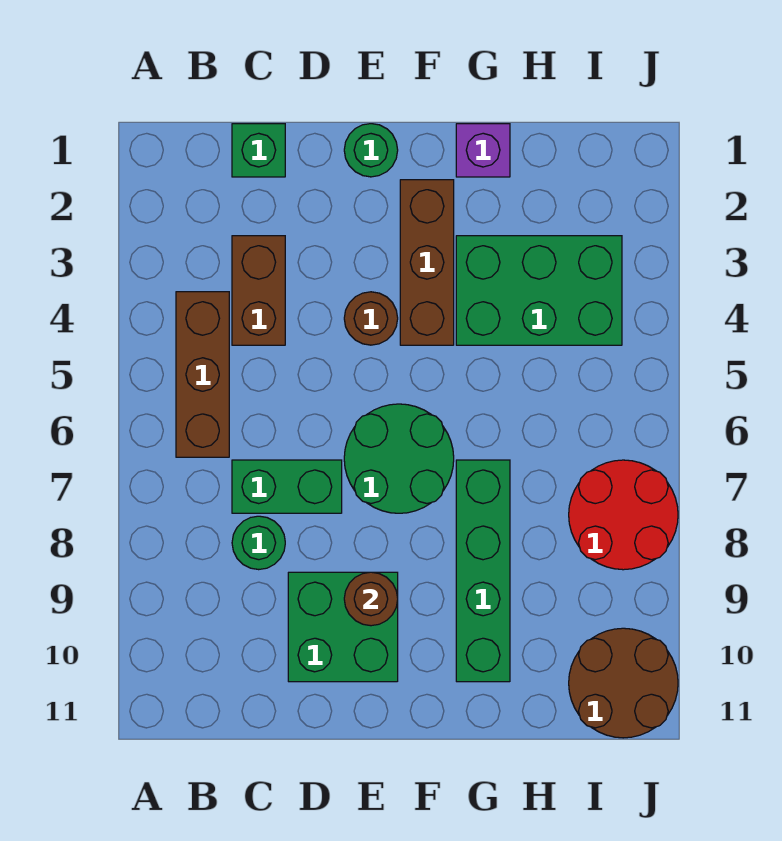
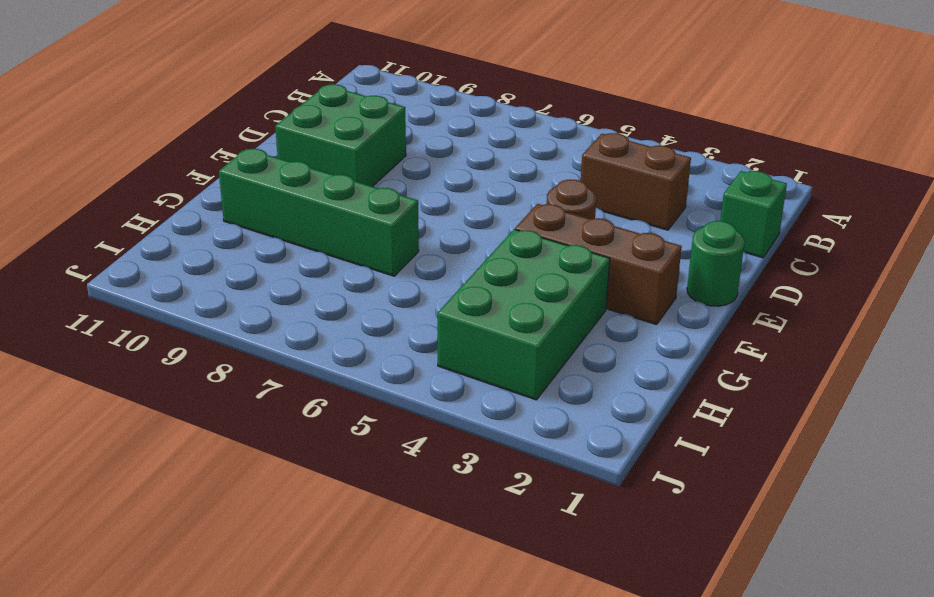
none -> brown 1x3 brick [176,292,229,457]
none -> green 1x2 brick [232,460,342,513]
none -> green 1x1 round brick [232,516,285,570]

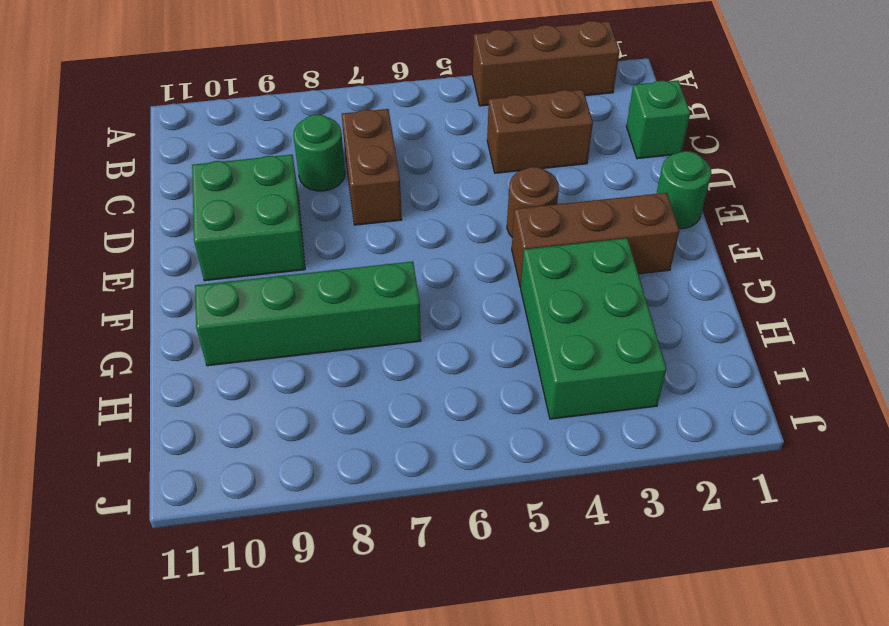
brown 1x3 brick [473,21,619,106] -> brown 1x3 brick moved to [176,292,229,457]
brown 1x2 brick [342,109,402,225] -> green 1x2 brick [232,460,342,513]
none -> green 2x2 round brick [344,404,454,513]
none -> purple 1x1 brick [456,124,510,177]
none -> red 2x2 round brick [569,460,678,570]

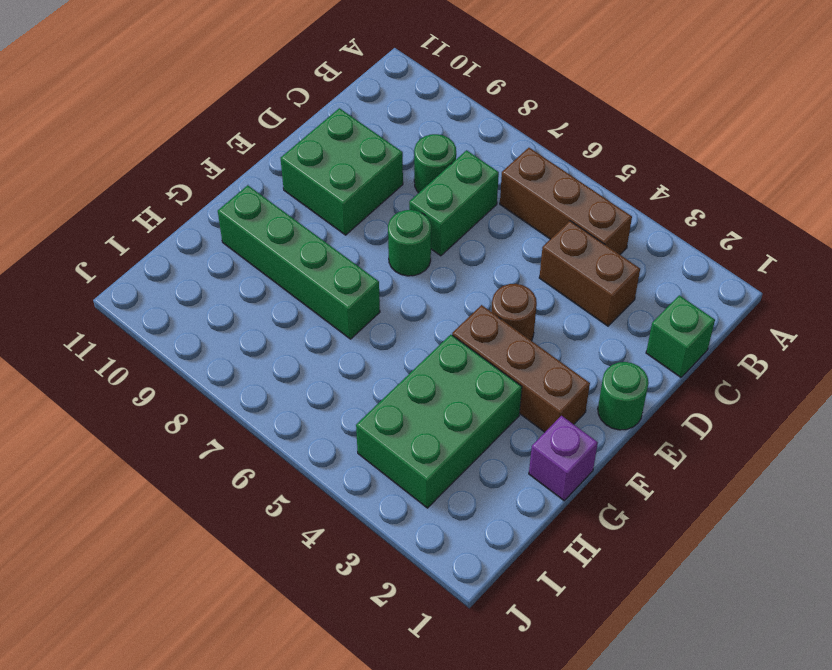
green 1x1 round brick [388,210,431,276] -> green 2x2 round brick [344,404,454,513]
none -> red 2x2 round brick [569,460,678,570]
none -> brown 2x2 round brick [569,628,678,738]
none -> brown 1x1 round brick [344,572,398,626]

